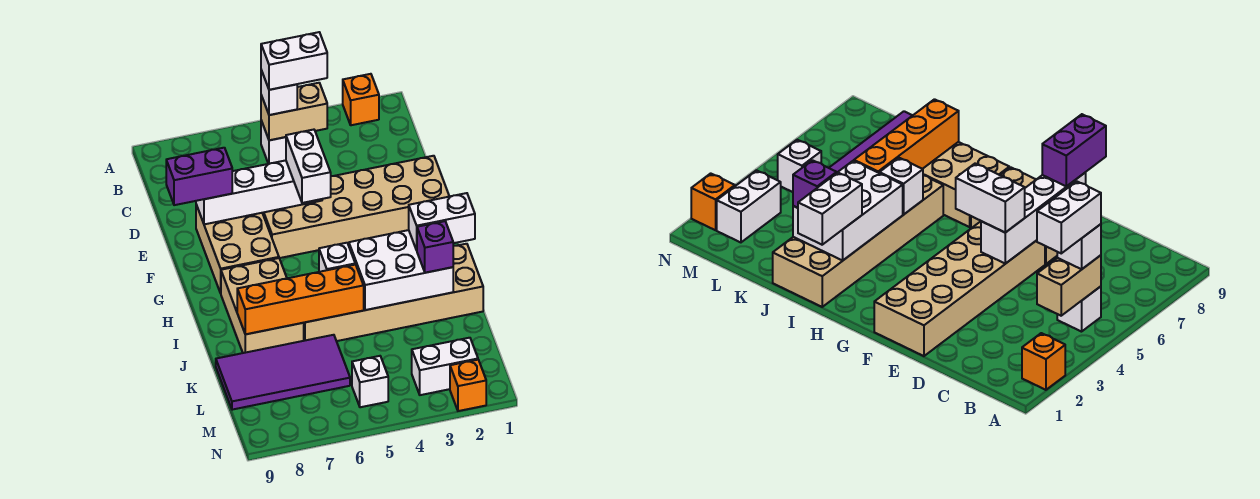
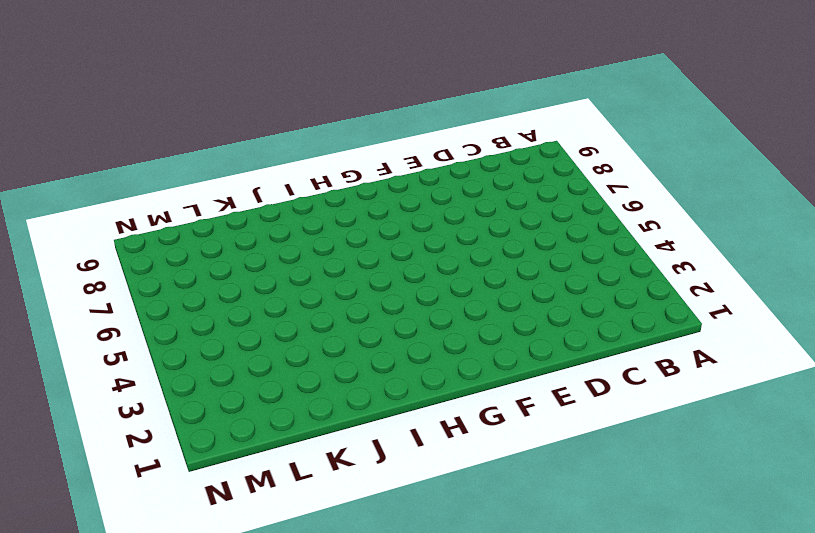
none -> orange 1x1 brick [343,74,379,125]
none -> white 1x1 brick [261,121,286,164]
none -> tan 2x6 brick [263,156,449,258]

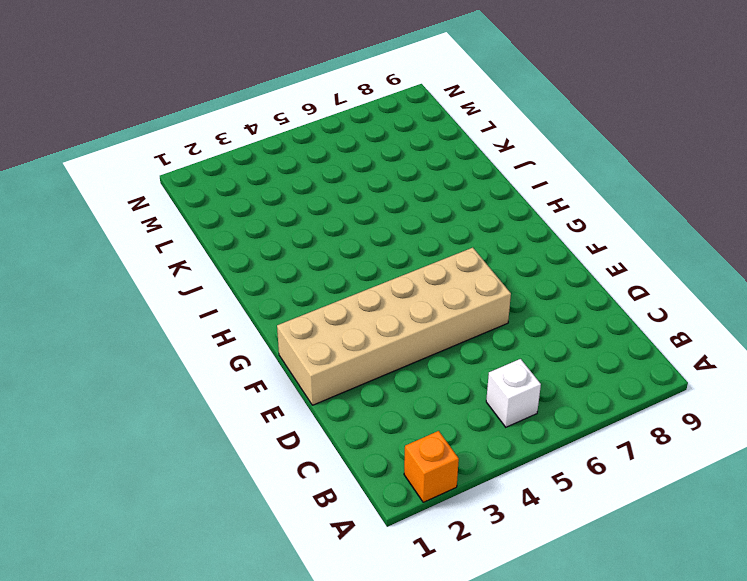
none -> tan 2x3 brick [196,205,279,293]
none -> tan 2x3 brick [221,258,304,353]
none -> tan 2x6 brick [304,244,483,341]

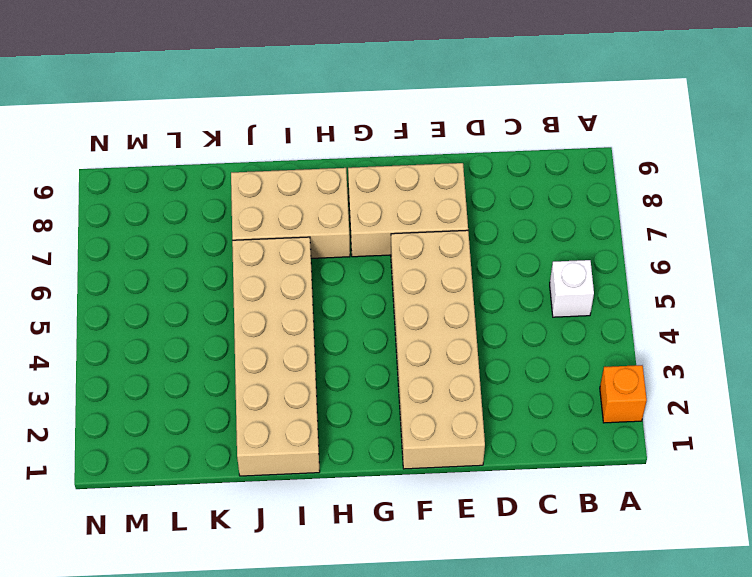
none -> purple 2x4 tile [216,335,350,410]
none -> white 1x2 brick [412,338,478,395]
none -> white 1x1 brick [352,356,388,407]

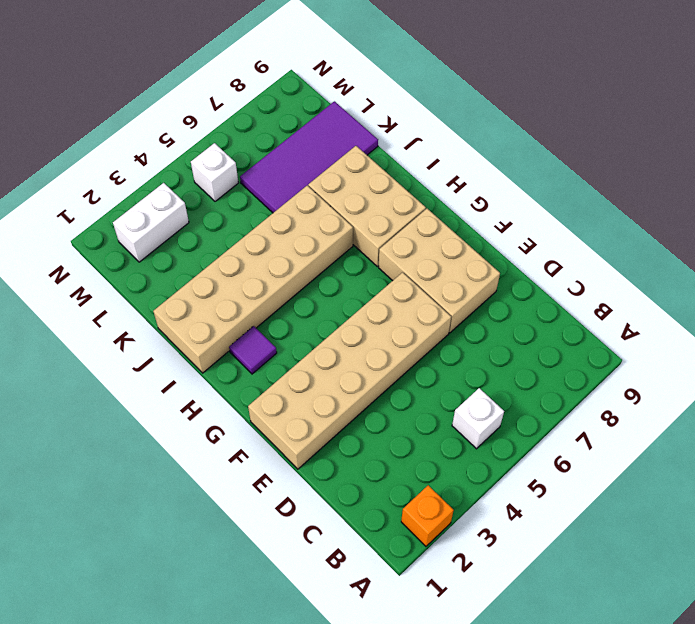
purple 1x1 tile [229,326,277,374] -> none
none -> orange 1x1 brick [450,360,486,411]
none -> tan 1x2 brick [261,83,327,140]
none -> white 1x4 brick [196,160,322,224]

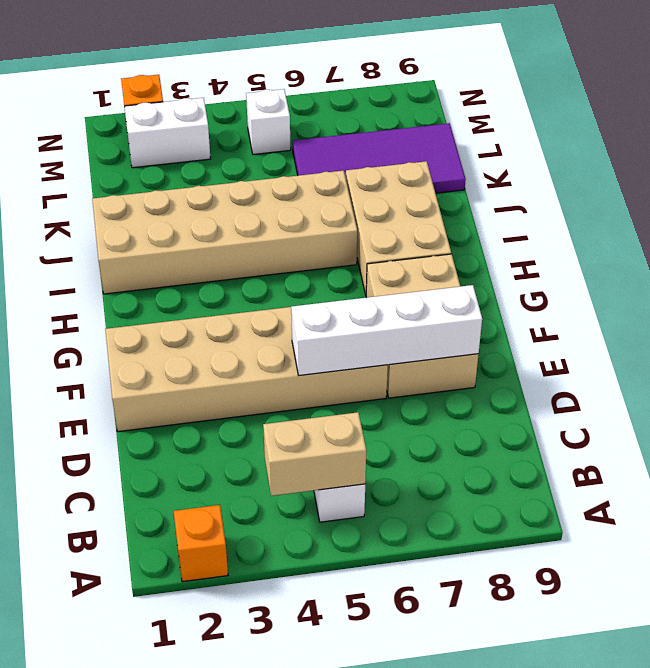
none -> white 2x3 brick [349,230,453,310]
none -> white 1x1 brick [319,243,355,272]
none -> orange 1x4 brick [237,265,364,334]

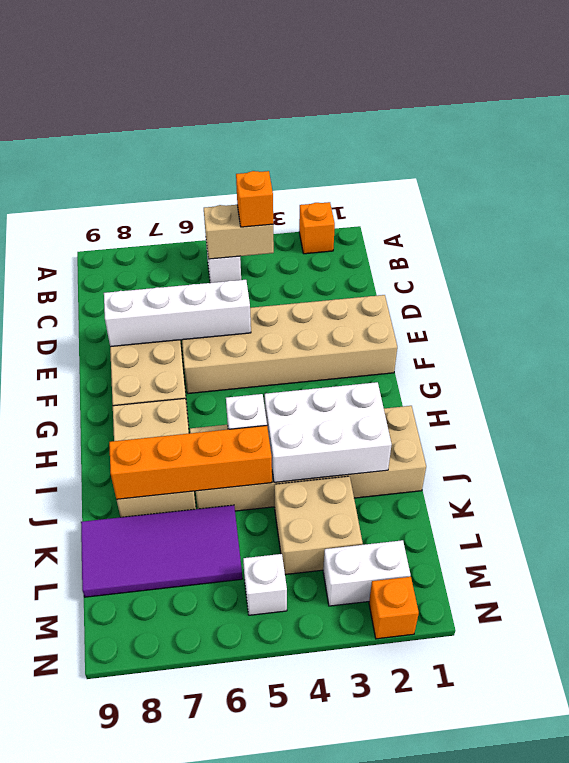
orange 1x1 brick [236,171,273,227] -> none
tan 2x2 brick [274,476,363,574] -> none
none -> white 1x1 brick [261,70,297,115]
none -> white 1x2 brick [286,130,331,203]
none -> purple 1x2 brick [166,148,232,205]

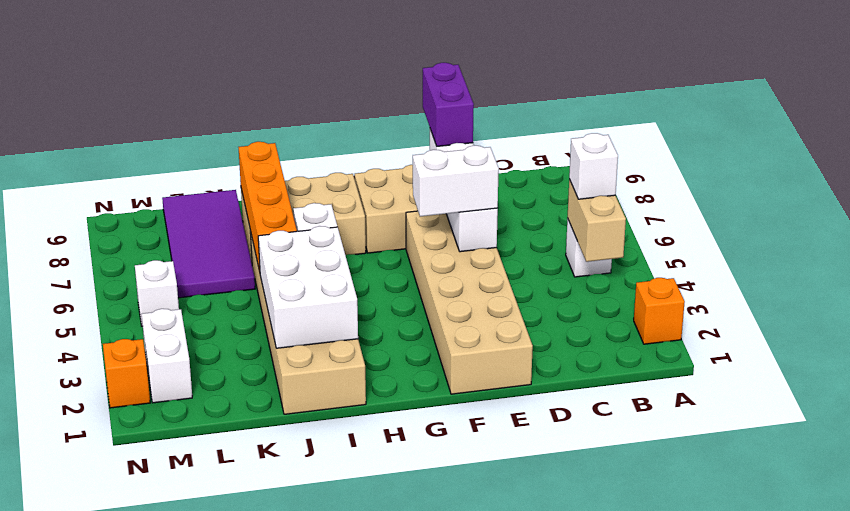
none -> white 1x2 brick [409,193,475,250]
none -> purple 1x1 brick [417,221,453,273]
none -> white 1x2 brick [261,32,327,90]

